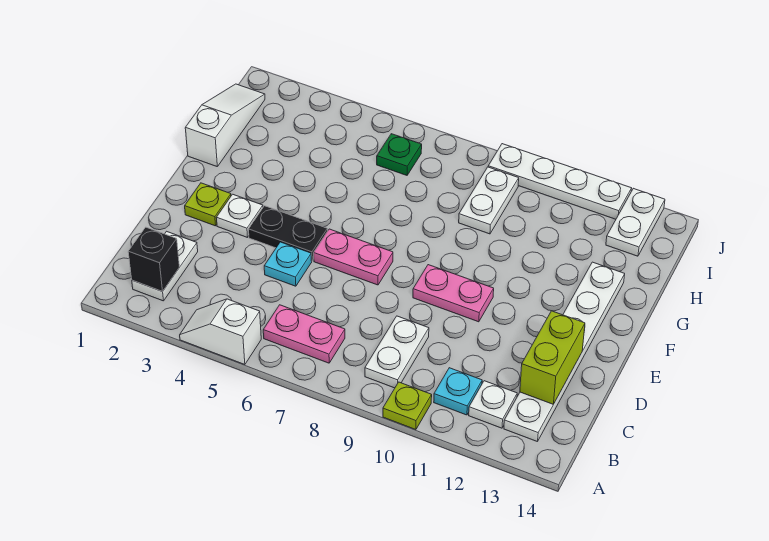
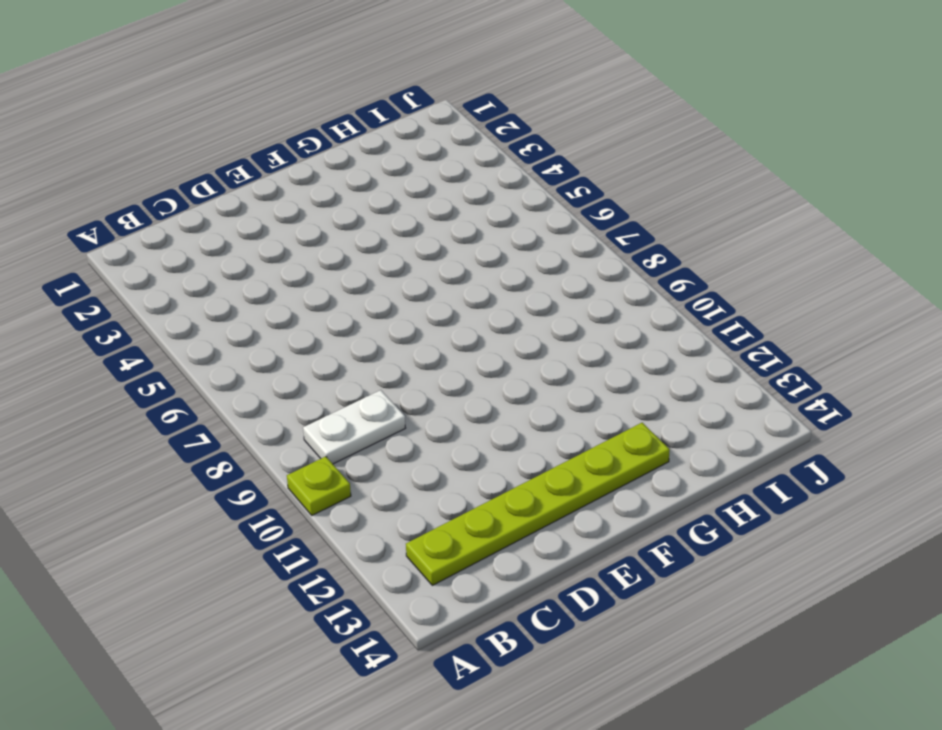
lime 1x6 plate [406,423,670,585] -> white 1x6 plate [504,262,625,442]
none -> white 1x2 slope [180,299,261,365]
none -> white 1x2 plate [132,231,198,301]
none -> pink 1x2 plate [263,305,345,363]

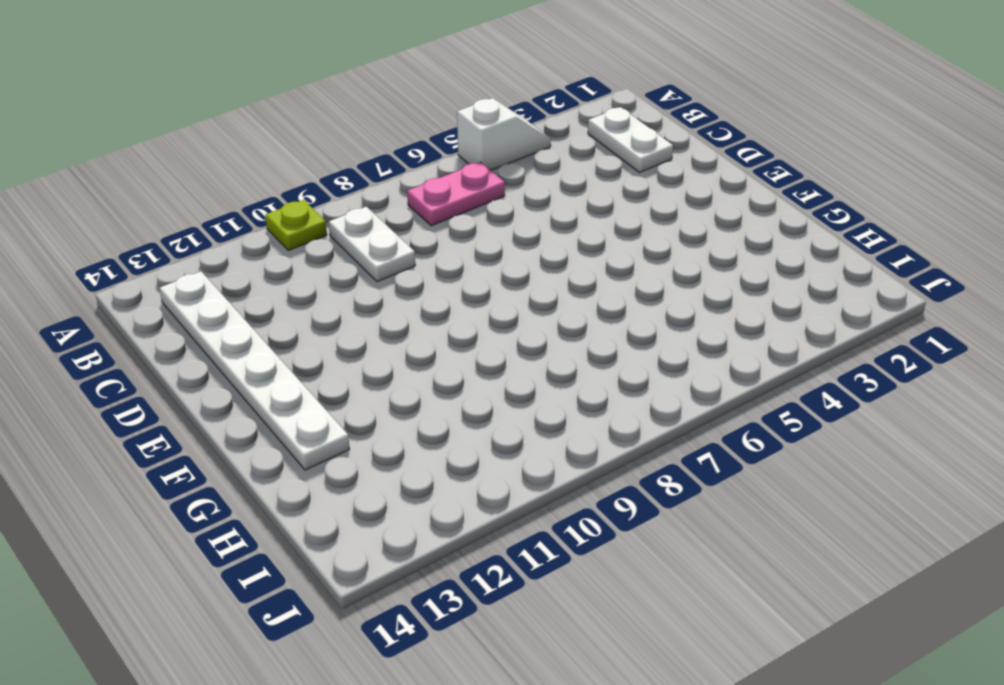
none -> cyan 1x1 plate [434,368,482,415]
none -> white 1x1 plate [469,381,517,428]
none -> cyan 1x1 plate [264,242,312,286]

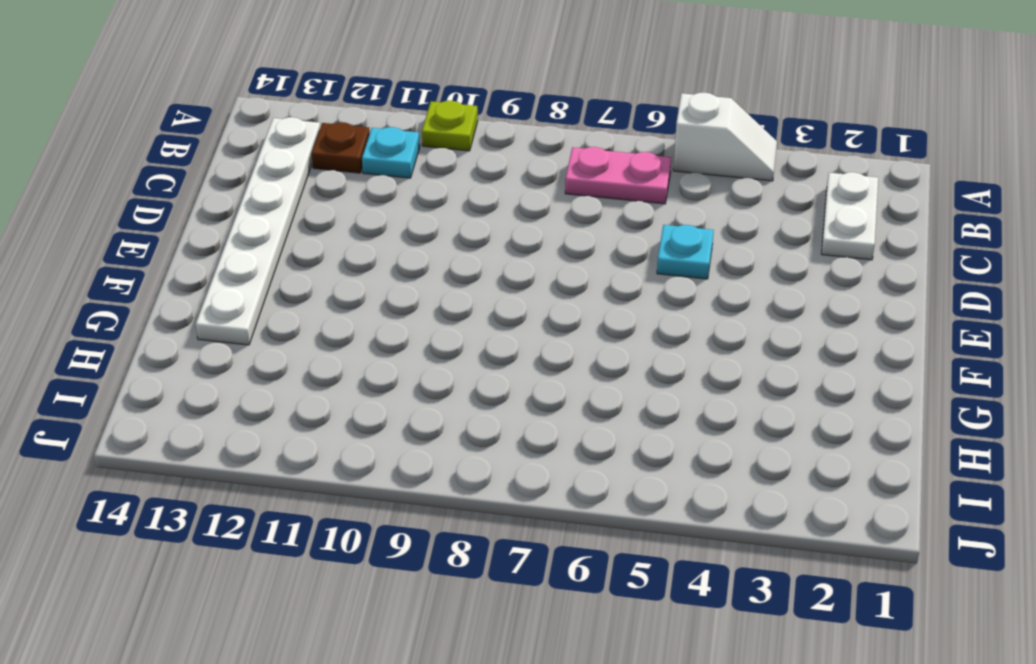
brown 1x1 plate [312,122,370,173] -> white 1x1 plate [469,381,517,428]
none -> white 1x2 plate [365,316,429,388]
none -> lime 1x1 plate [185,183,231,226]
none -> white 1x1 plate [216,194,263,238]

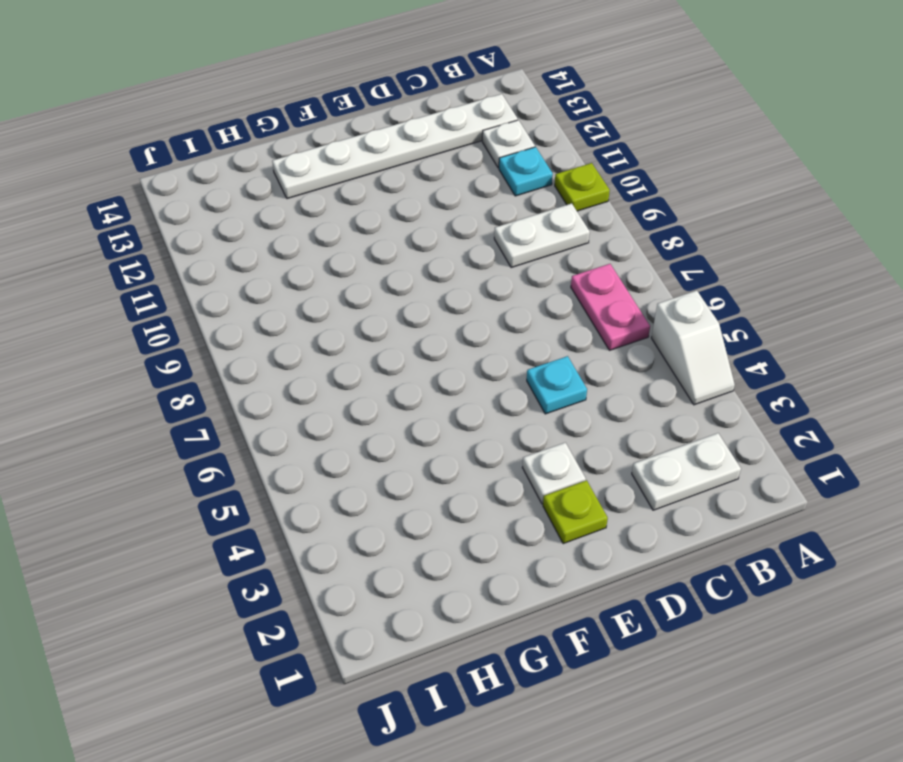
none -> black 1x2 plate [249,206,328,261]
none -> pink 1x2 plate [314,229,393,285]
none -> pink 1x2 plate [413,265,494,322]

